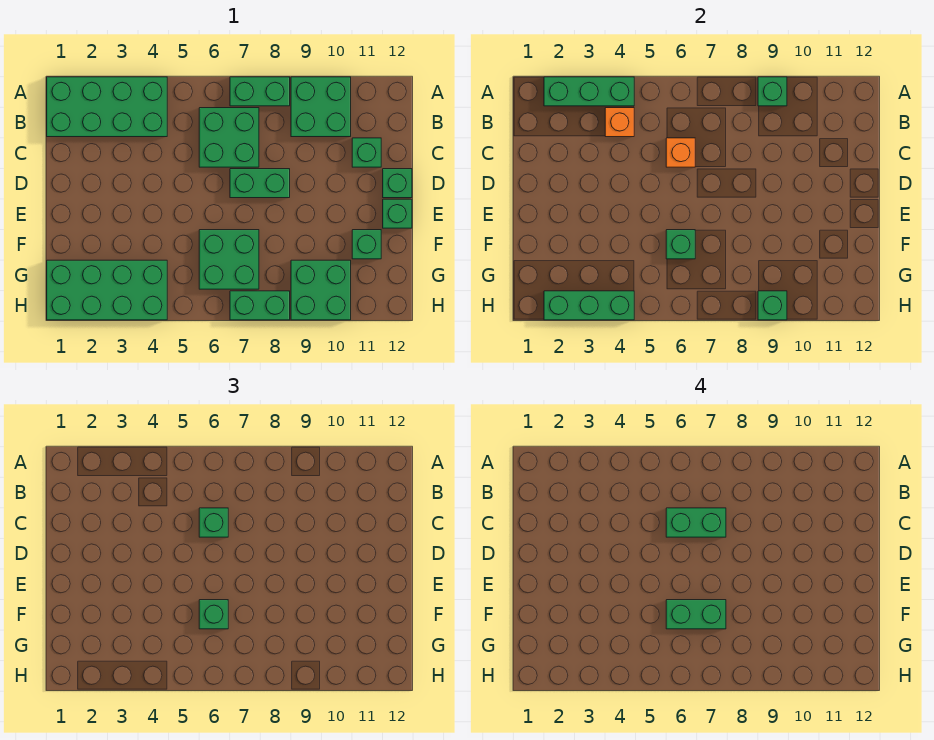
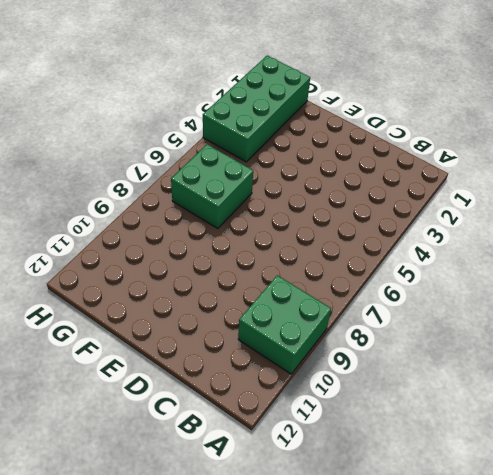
none -> green 2x4 brick [47,77,167,137]
none -> green 1x2 brick [230,77,290,106]
none -> green 2x2 brick [199,108,259,167]

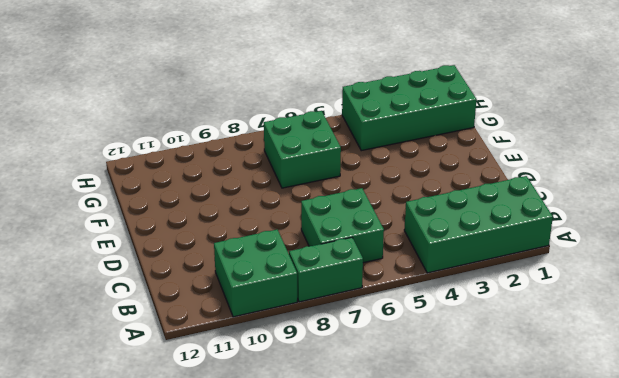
none -> green 1x1 brick [352,138,381,167]
none -> green 1x2 brick [230,169,290,198]
none -> green 1x1 brick [383,169,412,198]

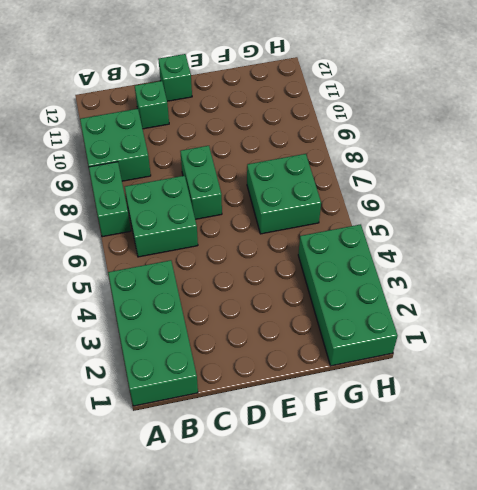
none -> green 1x1 brick [383,199,412,228]
none -> green 1x1 brick [352,230,381,259]
none -> green 2x2 brick [291,260,351,320]

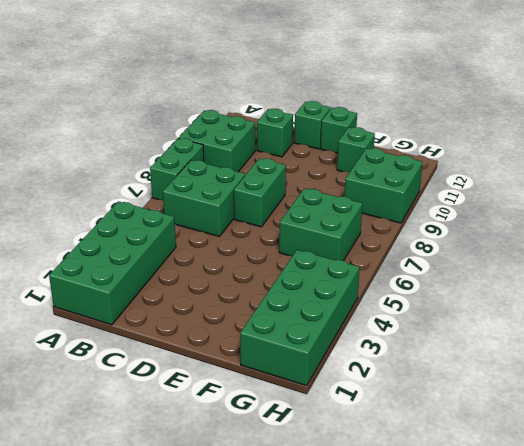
none -> green 1x2 brick [230,291,290,320]
none -> green 1x3 brick [544,77,634,106]
none -> green 1x1 brick [758,77,787,106]

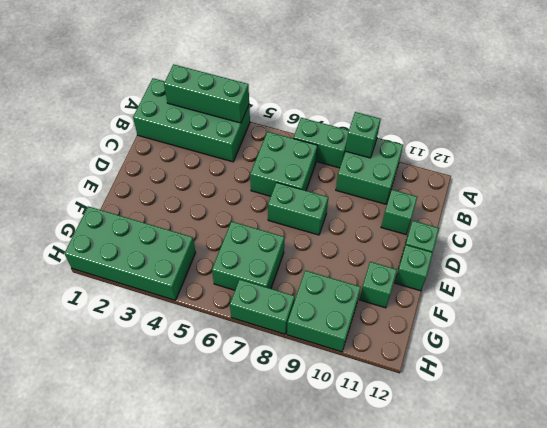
none -> orange 1x1 brick [605,108,634,137]
none -> orange 1x1 brick [666,138,695,167]
none -> green 1x1 brick [666,230,695,259]

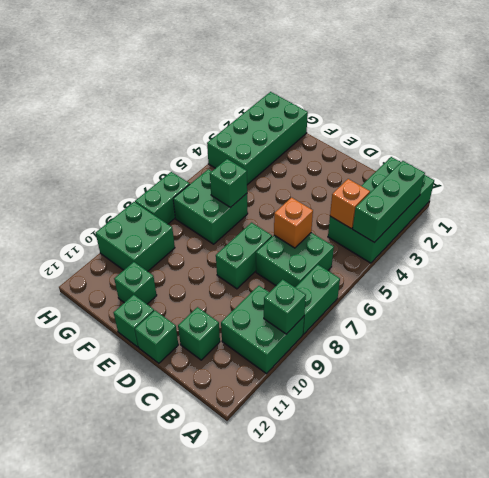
none -> green 1x3 brick [544,291,634,320]
none -> green 1x1 brick [758,291,787,320]
none -> green 1x1 brick [199,508,228,537]

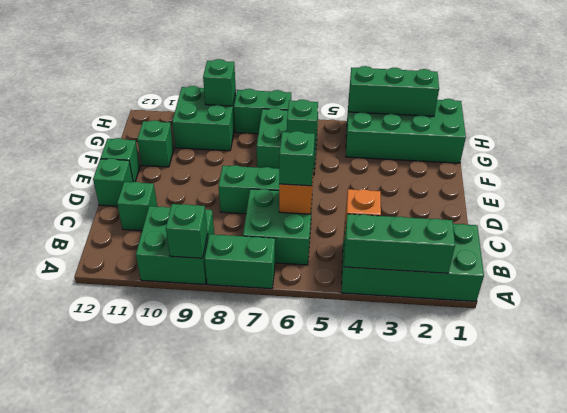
none -> green 1x1 brick [199,600,228,629]
none -> green 1x2 brick [666,508,726,537]
none -> green 1x2 brick [666,600,726,629]

